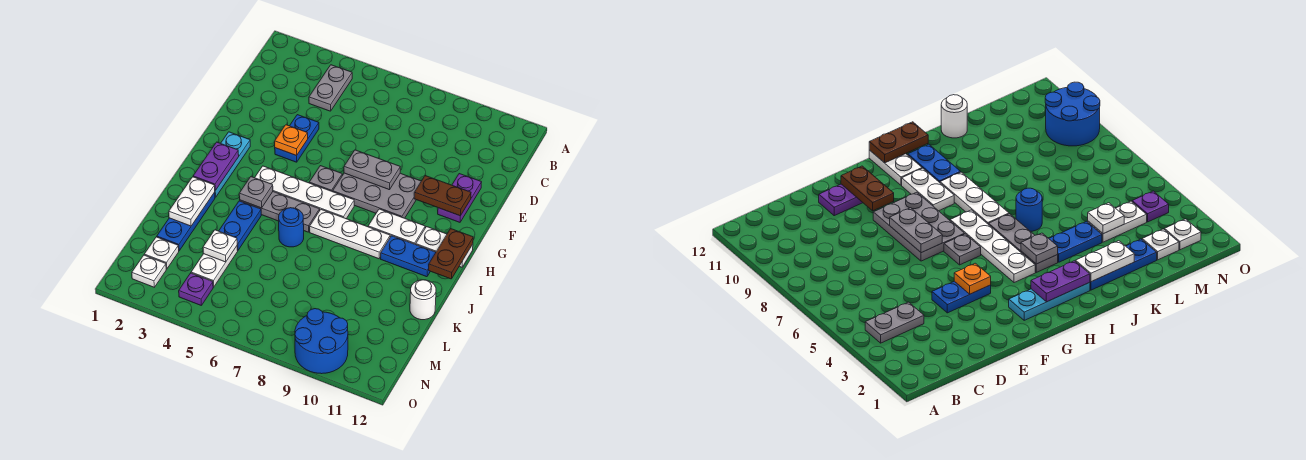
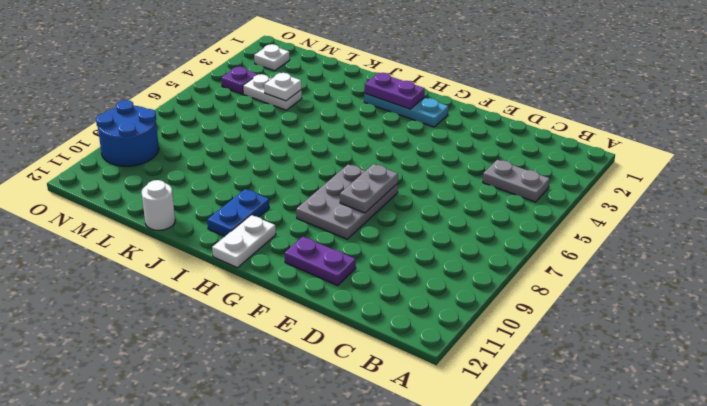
none -> blue 1x2 plate [275,115,319,162]
none -> grey 1x1 plate [309,166,342,192]
none -> white 1x4 plate [255,166,354,219]

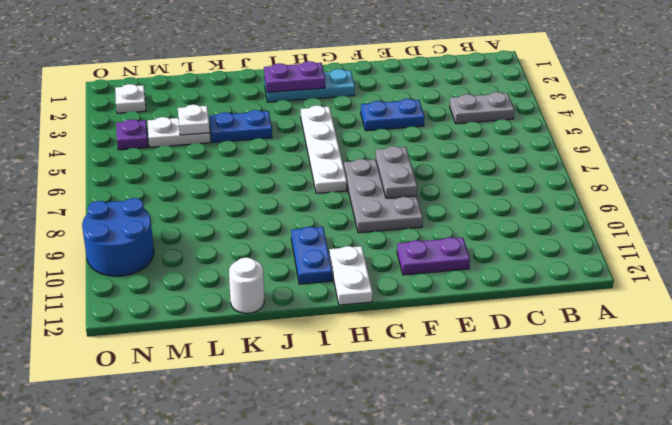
none -> grey 1x1 plate [309,166,342,192]
none -> white 1x2 plate [368,209,425,244]
none -> grey 1x3 plate [240,192,320,232]

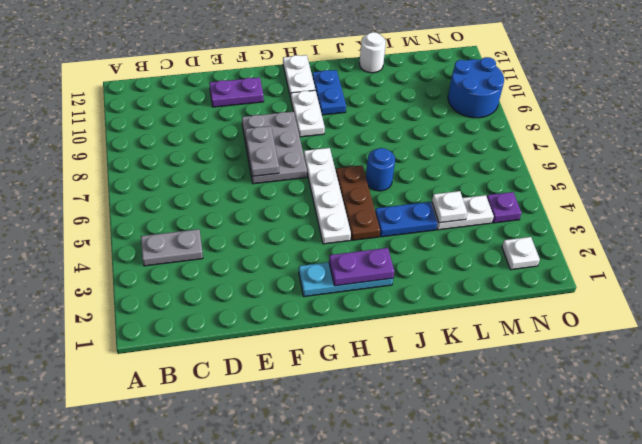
brown 1x3 plate [336,165,380,240] -> grey 1x3 plate [240,192,320,232]
none -> blue 1x2 plate [275,115,319,162]
none -> grey 1x1 plate [309,166,342,192]
none -> white 1x3 plate [310,210,390,259]

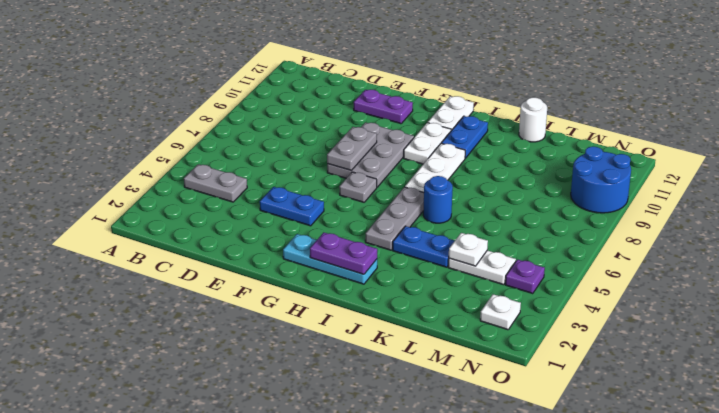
none -> white 1x4 plate [255,166,354,219]
none -> blue 1x3 plate [157,192,215,251]
none -> white 1x1 plate [144,237,179,269]

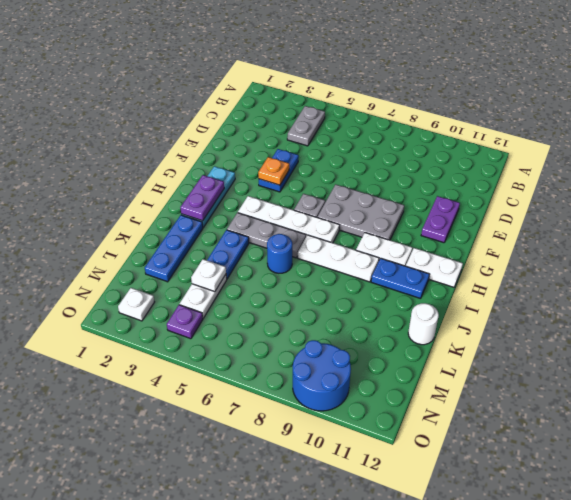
none -> white 1x1 plate [144,237,179,269]
none -> grey 1x2 plate [344,150,400,190]
none -> brown 1x2 plate [414,176,471,216]

